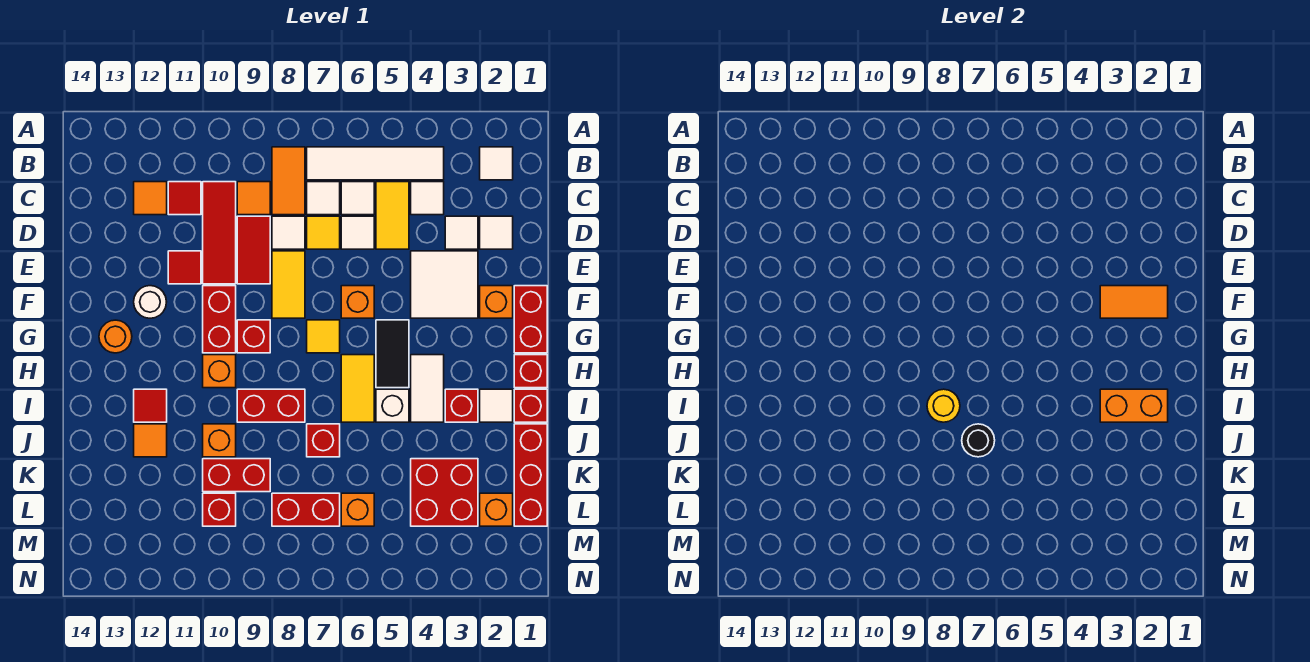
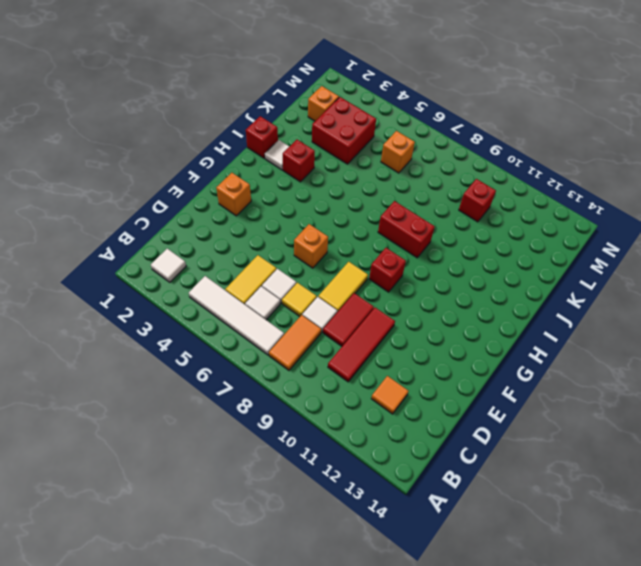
none -> white 1x1 tile [411,182,444,215]
none -> white 1x1 tile [307,182,340,215]
none -> orange 1x1 tile [237,182,270,215]
none -> red 1x1 tile [168,182,201,215]

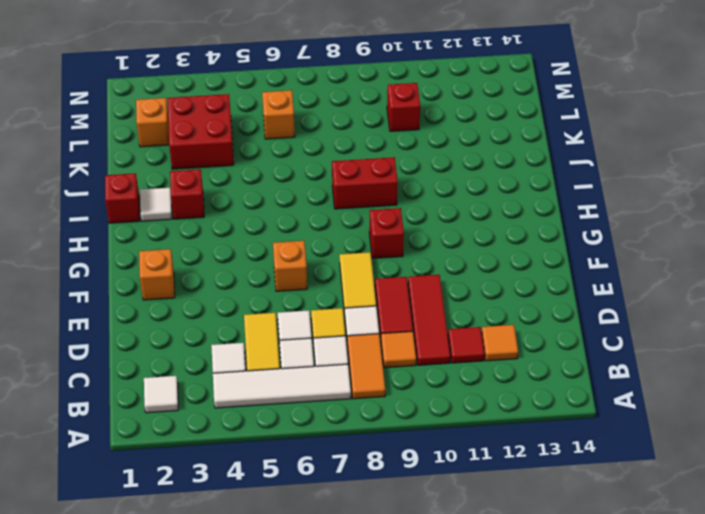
none -> white 1x1 tile [480,216,513,249]
none -> white 1x1 tile [445,216,478,249]
none -> white 2x2 tile [411,251,478,318]
none -> red 1x1 tile [168,251,201,284]

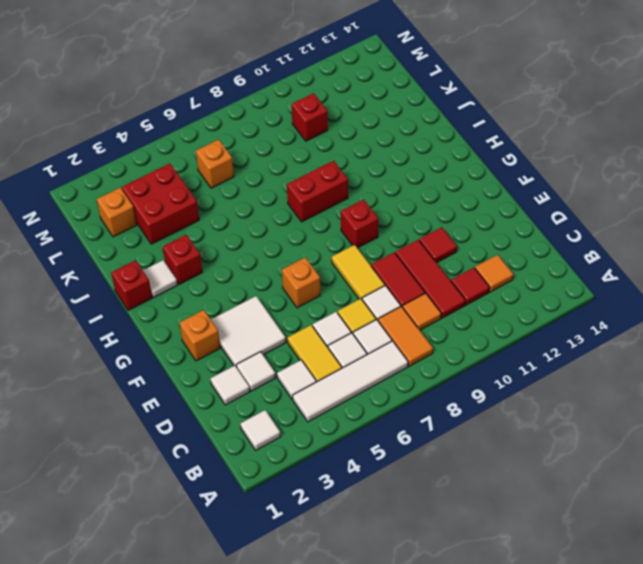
none -> red 1x2 brick [514,286,547,353]
none -> red 1x2 brick [203,286,236,353]
none -> white 1x1 round brick [134,286,166,318]
none -> black 1x2 tile [376,320,409,388]

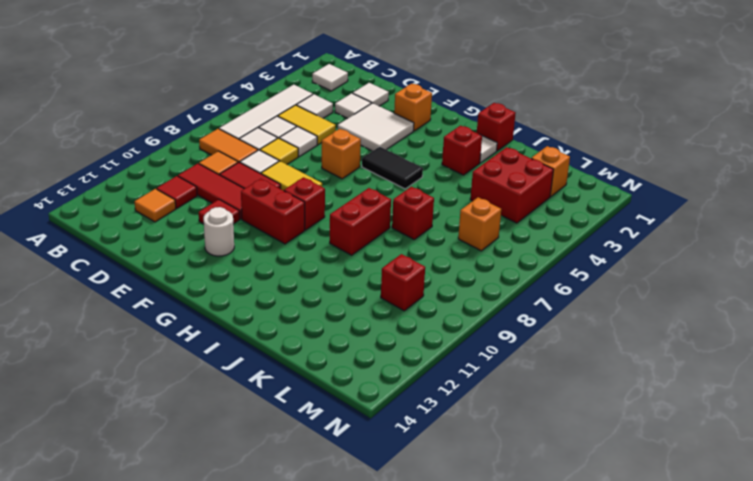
none -> red 1x2 brick [514,286,547,353]
none -> yellow 1x1 tile [307,320,340,353]
none -> orange 1x1 round brick [99,320,132,353]
none -> red 1x1 brick [514,355,547,388]

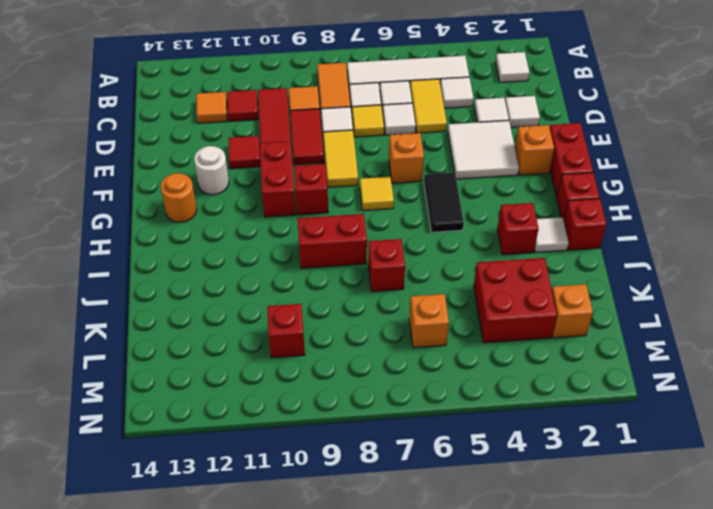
none -> white 1x2 tile [411,355,444,422]
none -> yellow 1x2 tile [341,355,374,422]
none -> orange 1x1 brick [203,355,236,388]
none -> white 1x1 brick [376,389,409,422]

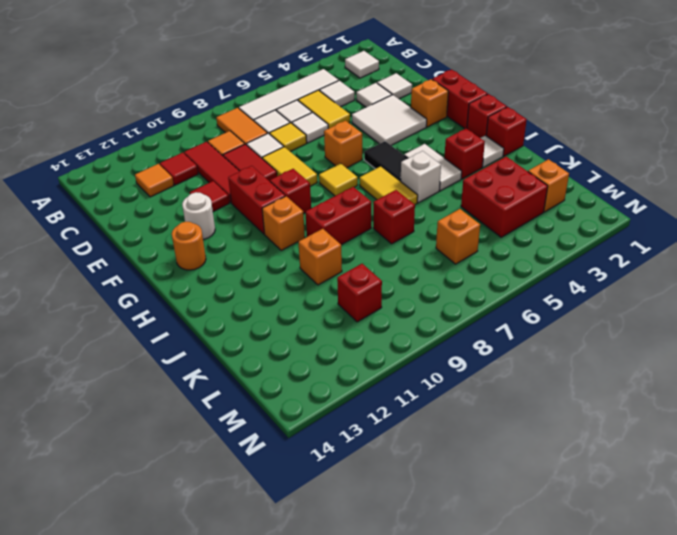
none -> red 1x1 tile [134,389,167,422]
none -> red 1x3 brick [514,424,547,526]
none -> orange 1x1 tile [134,424,167,457]
none -> red 1x2 brick [203,459,270,492]

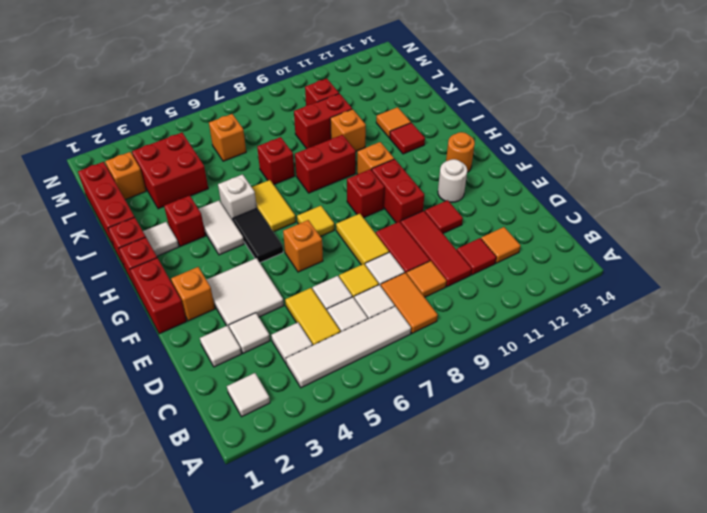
none -> red 1x2 brick [272,493,340,526]
none -> orange 1x2 tile [1100,286,1168,318]
none -> orange 1x2 brick [1100,389,1168,422]
none -> yellow 1x1 round brick [927,389,960,422]

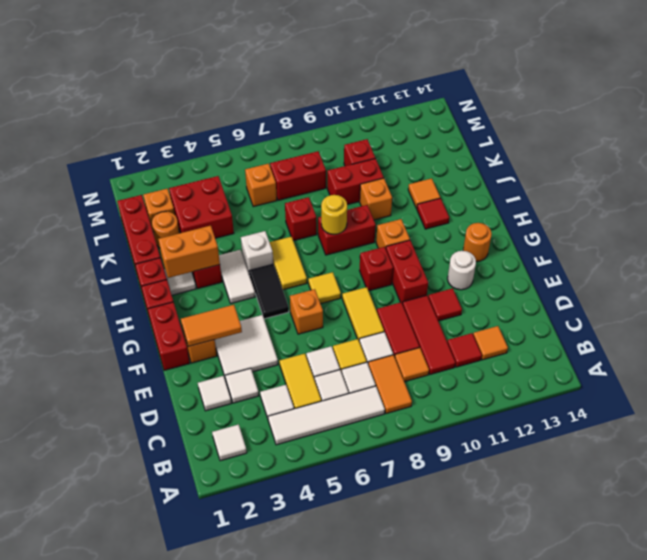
orange 1x1 round brick [152,211,179,248] -> none
none -> black 1x1 round brick [962,424,995,457]

